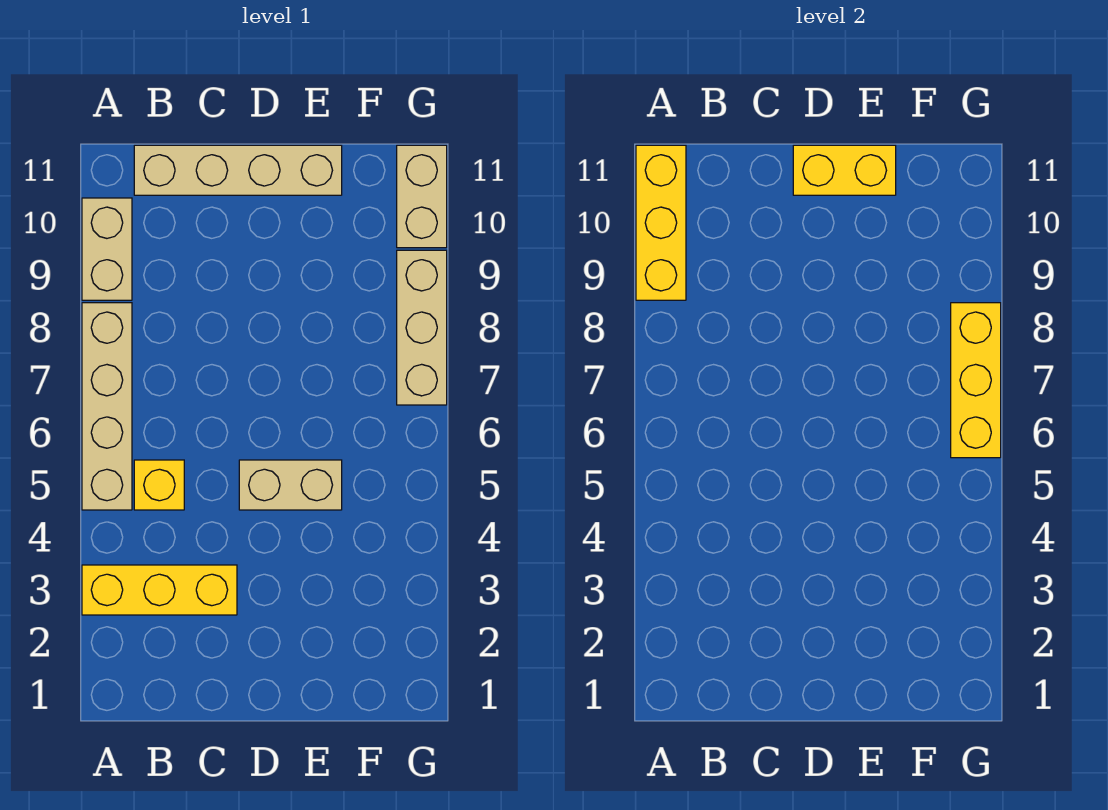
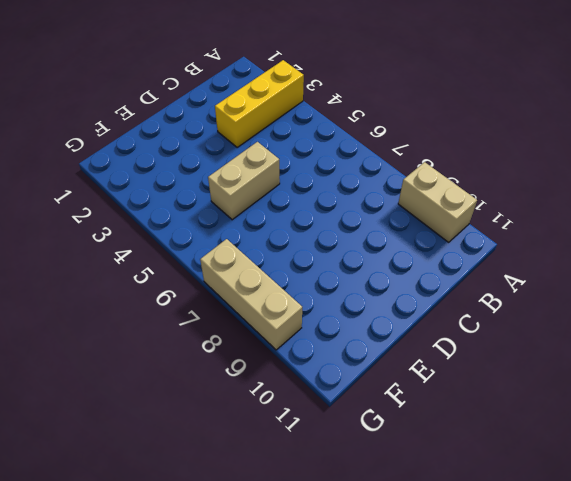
none -> tan 1x4 brick [82,303,132,510]
none -> yellow 1x1 brick [134,460,184,510]

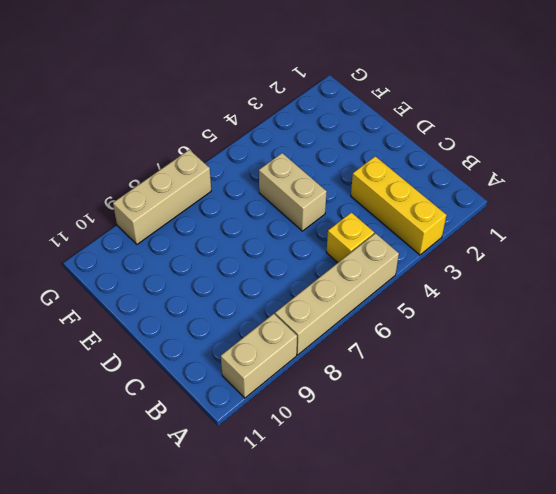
none -> tan 1x4 brick [134,145,342,195]
none -> tan 1x2 brick [397,145,447,248]

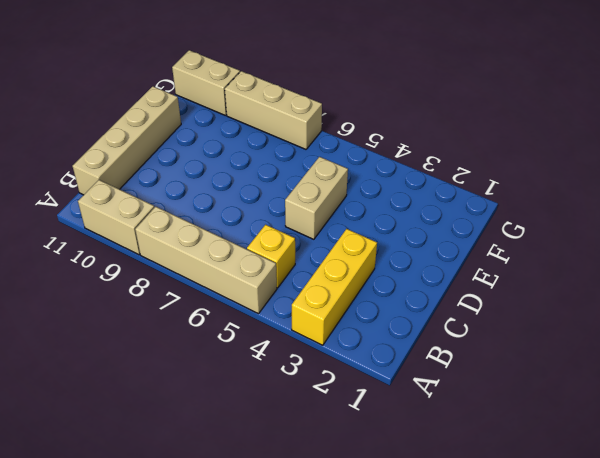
none -> yellow 1x3 brick [636,145,686,300]
none -> yellow 1x2 brick [793,145,896,195]

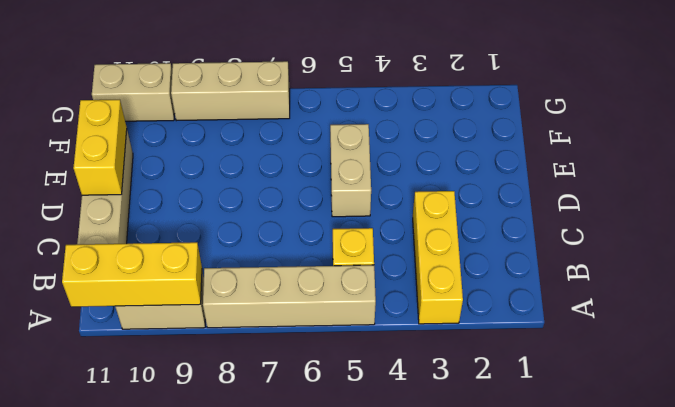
none -> yellow 1x3 brick [951,303,1001,458]

